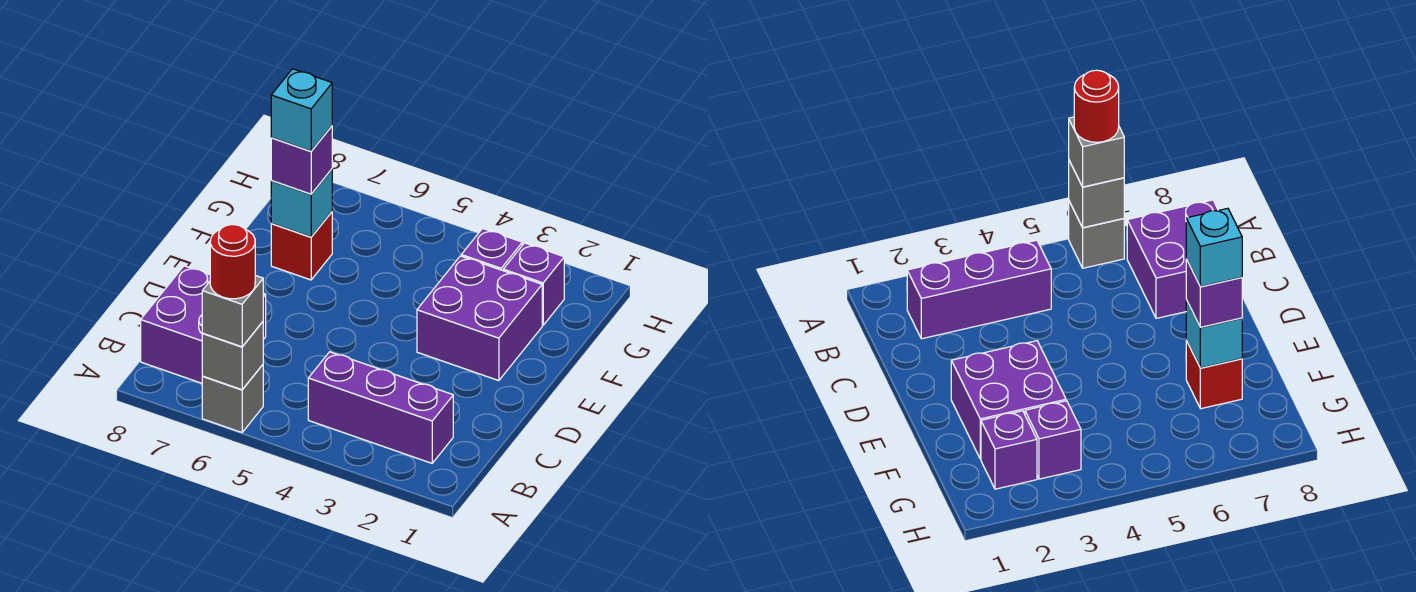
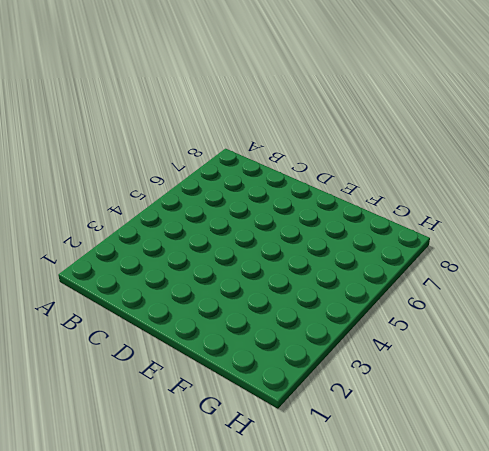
none -> grey 1x1 brick [202,365,263,433]
none -> purple 1x3 brick [308,352,453,463]
none -> purple 2x2 brick [141,266,266,383]

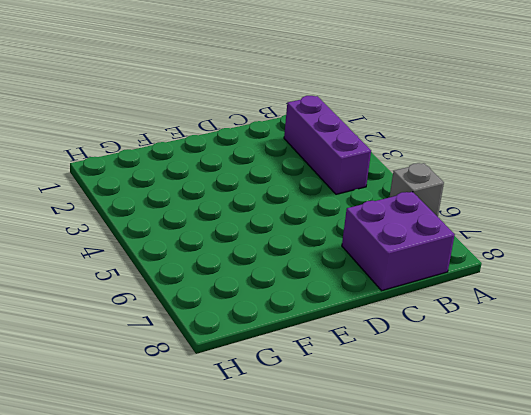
none -> purple 2x2 brick [417,256,542,381]
none -> red 1x1 brick [271,212,332,280]
none -> purple 1x1 brick [503,243,564,325]

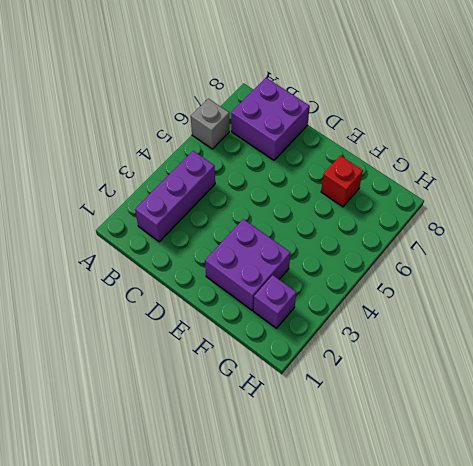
none -> purple 1x1 brick [461,228,522,271]
none -> grey 1x1 brick [202,322,263,390]
none -> cyan 1x1 brick [271,169,332,237]

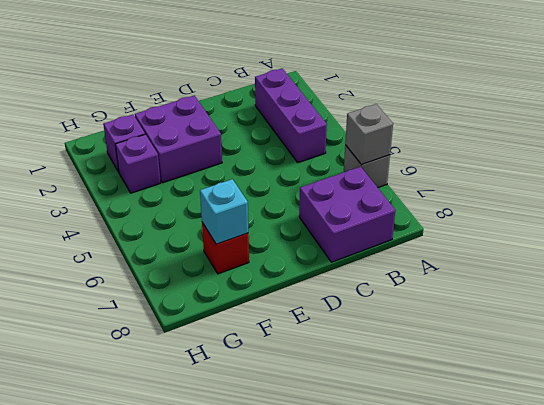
none -> grey 1x1 brick [202,275,263,347]
none -> purple 1x1 brick [271,126,332,194]
none -> red 1x1 round brick [210,225,255,299]

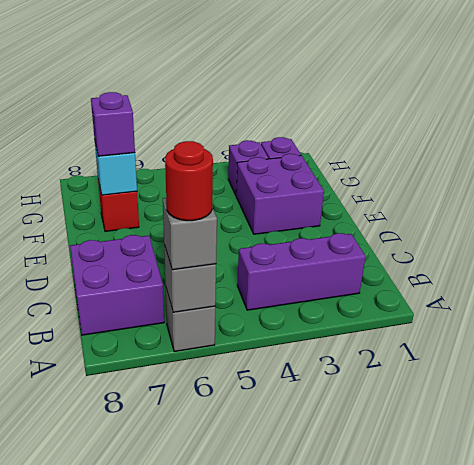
none -> cyan 1x1 brick [271,69,332,151]

